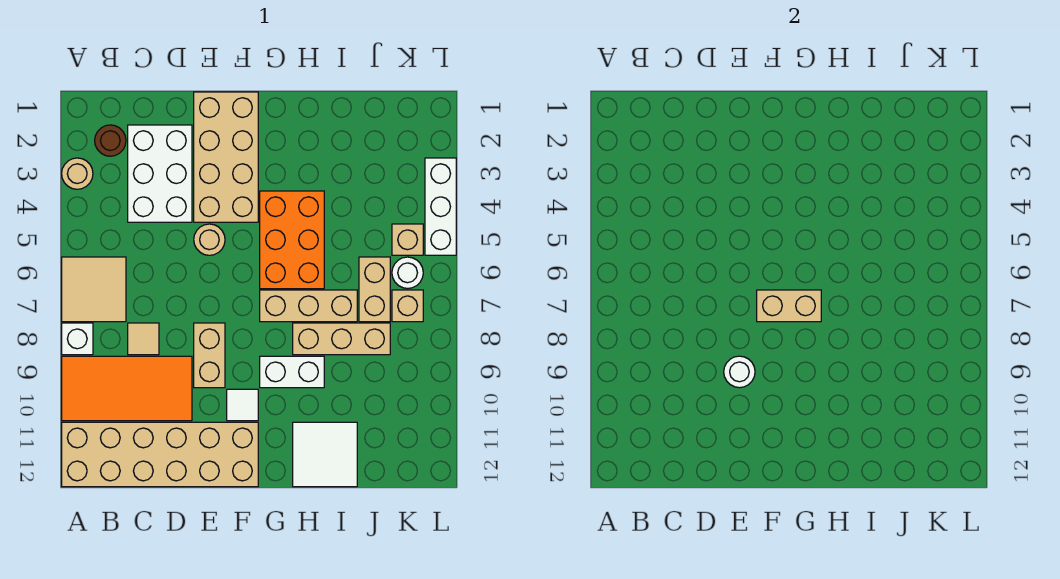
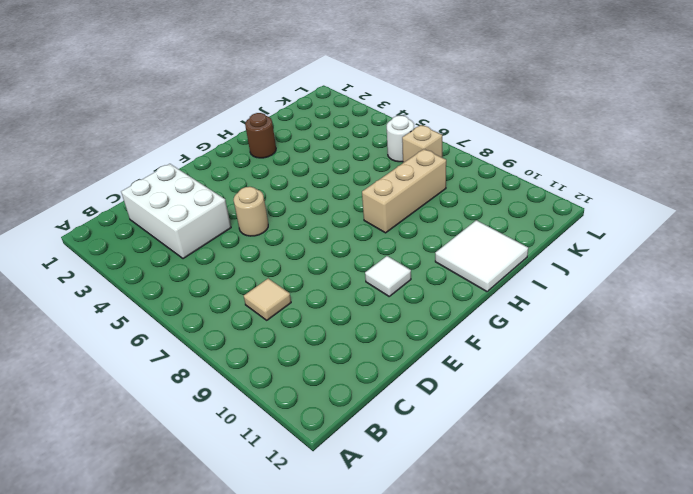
brown 1x1 round brick [245,113,276,158] -> brown 1x1 round brick moved to [95,125,126,156]
none -> tan 1x1 round brick [62,158,93,189]
none -> tan 2x2 tile [62,257,126,322]
none -> white 1x1 brick [62,323,93,355]

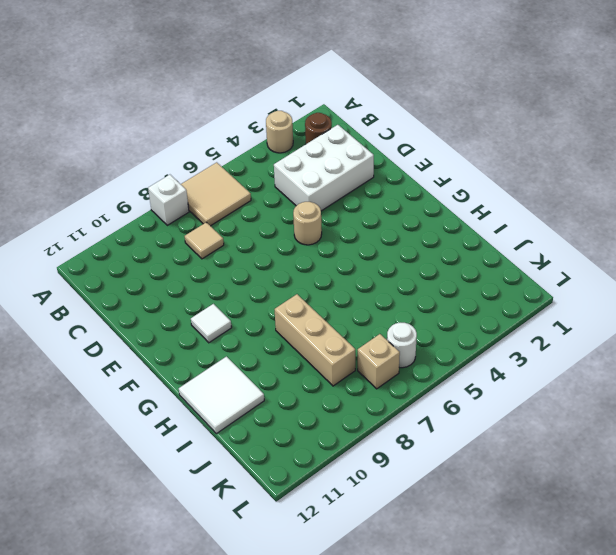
none -> orange 2x4 tile [62,356,192,421]
none -> tan 2x6 brick [62,422,258,487]
none -> tan 2x4 brick [194,92,258,222]

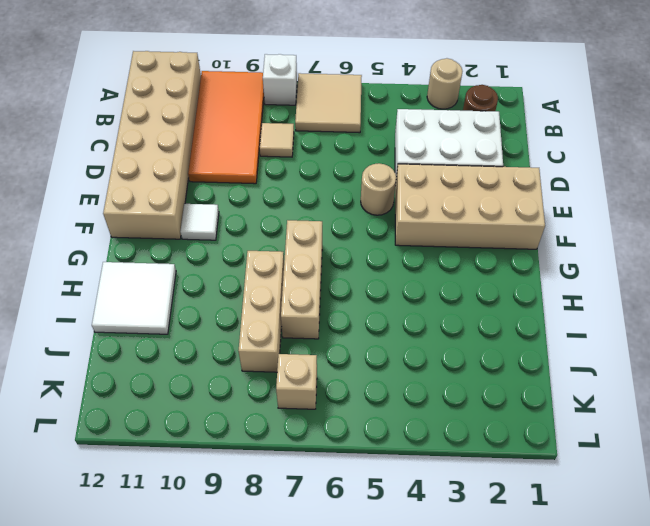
none -> tan 1x2 brick [194,323,225,388]
none -> orange 2x3 brick [260,191,324,289]
none -> white 1x2 brick [260,356,324,388]

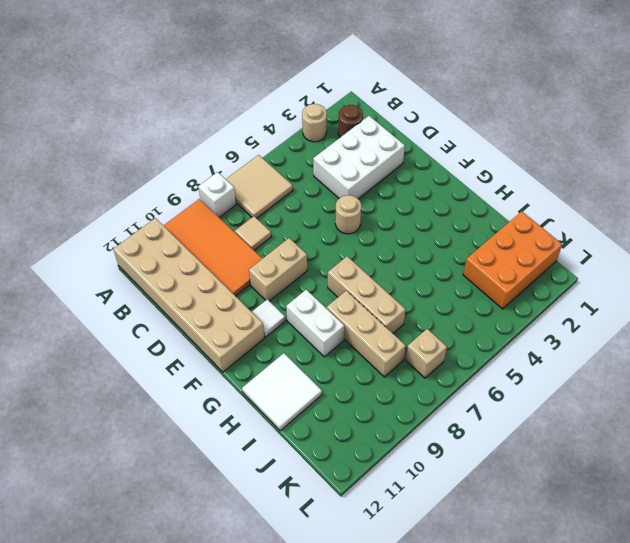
orange 2x3 brick [463,211,562,309] -> orange 2x3 brick moved to [260,191,324,289]
none -> tan 2x4 brick [194,92,258,222]
none -> tan 1x2 brick [359,257,390,322]
none -> tan 1x1 brick [392,224,423,255]

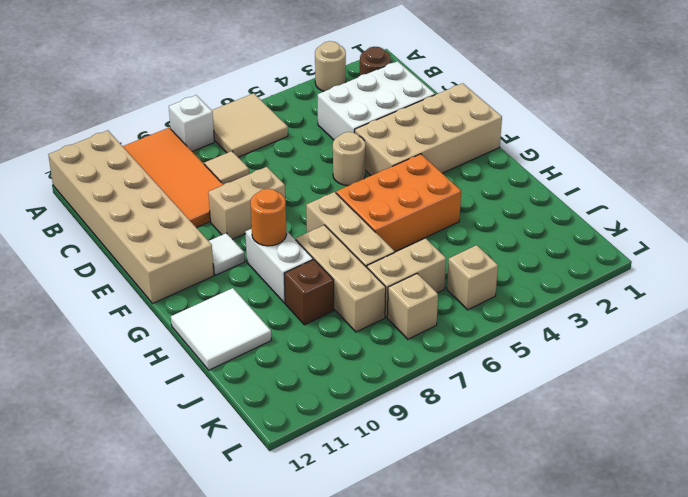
orange 1x1 round brick [250,189,287,246] -> none
brown 1x1 brick [284,260,334,325] -> none
none -> white 1x1 round brick [392,257,423,288]
none -> white 1x3 brick [425,158,456,255]
none -> white 1x1 round brick [724,356,755,388]

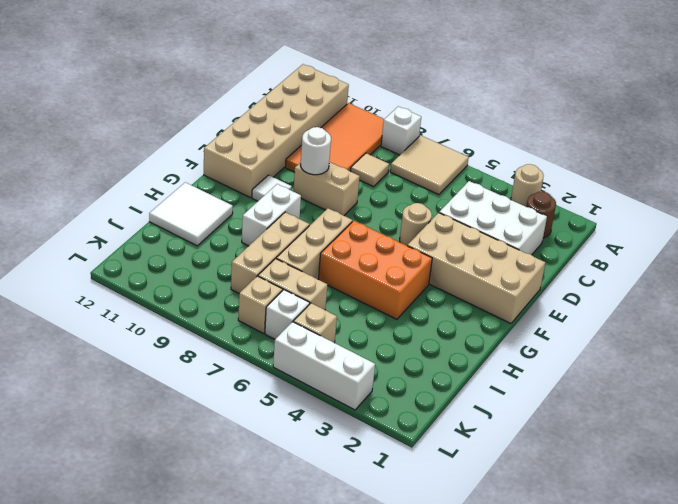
white 1x1 brick [265,290,310,339] -> white 1x1 round brick [392,257,423,288]
none -> tan 1x2 brick [757,290,821,322]

